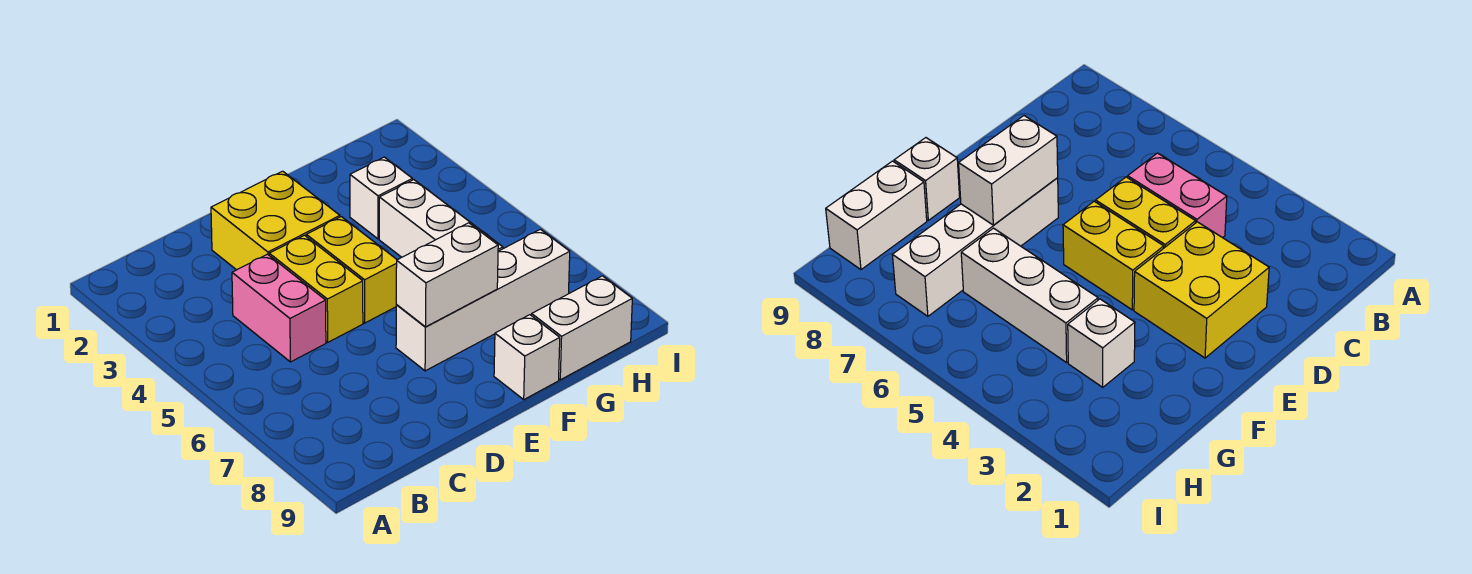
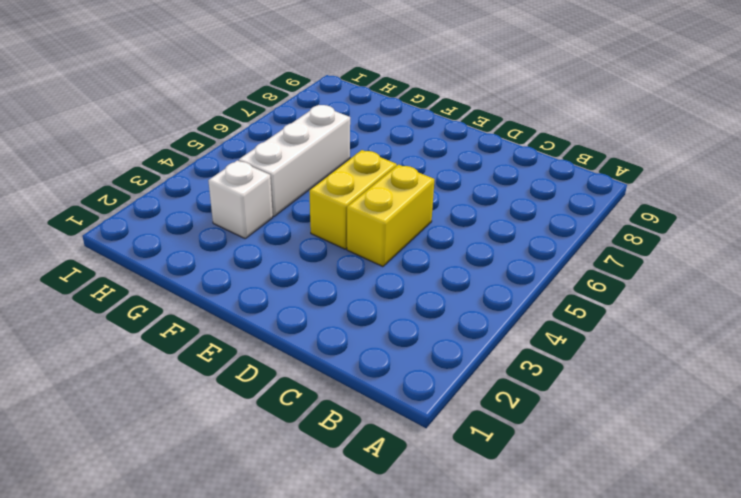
none -> pink 1x2 brick [232,254,326,362]
none -> yellow 2x2 brick [211,171,340,270]

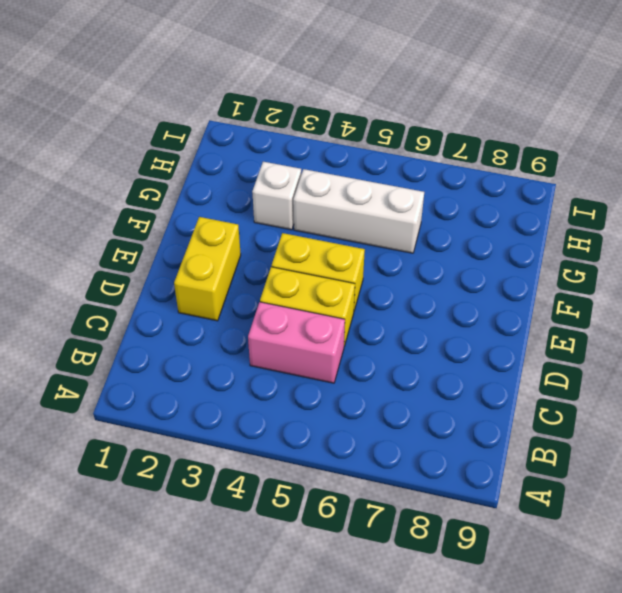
yellow 1x2 brick [174,217,241,321] -> yellow 2x2 brick [211,171,340,270]
none -> white 1x4 brick [396,229,570,371]
none -> white 1x1 brick [494,315,560,399]

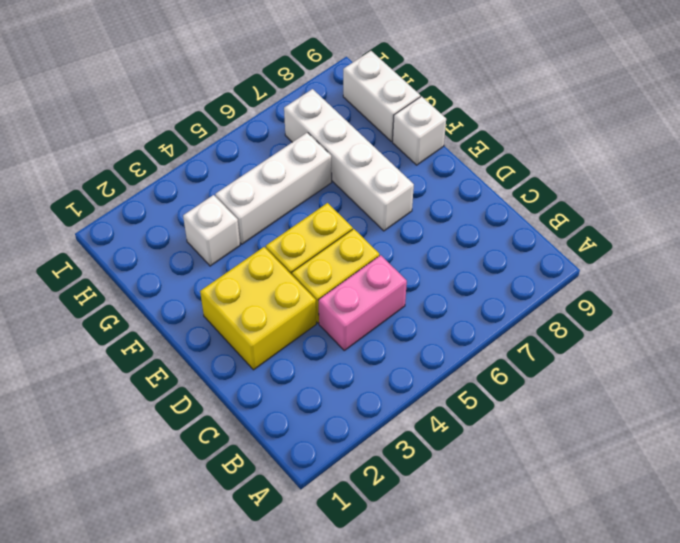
none -> white 1x2 brick [396,223,498,327]

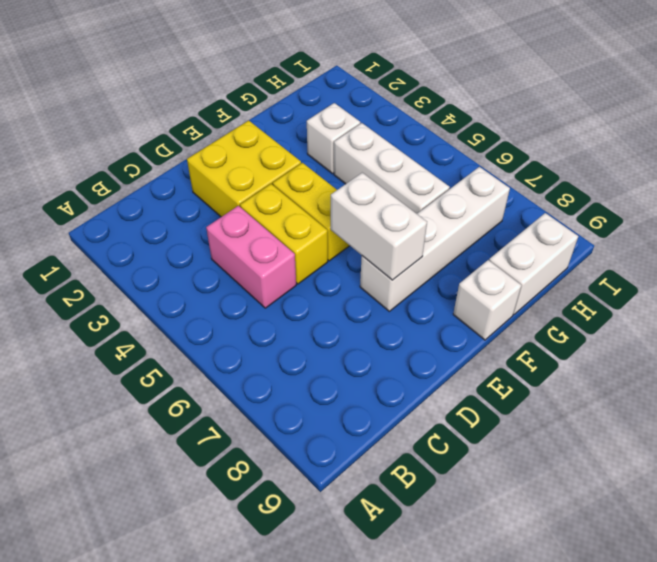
white 1x2 brick [331,173,427,280] -> white 1x2 brick turned to [396,223,498,327]

